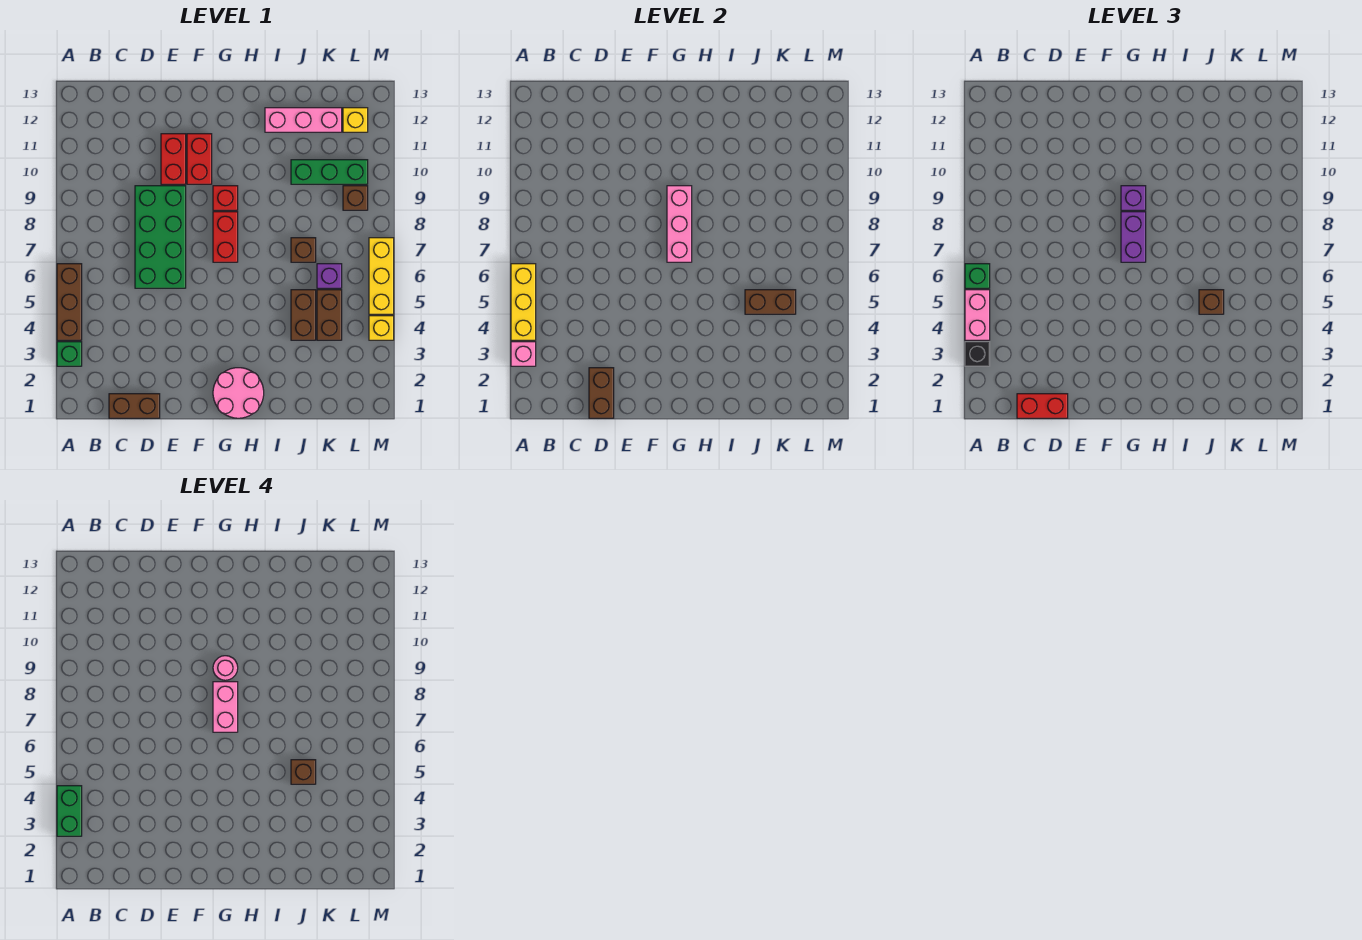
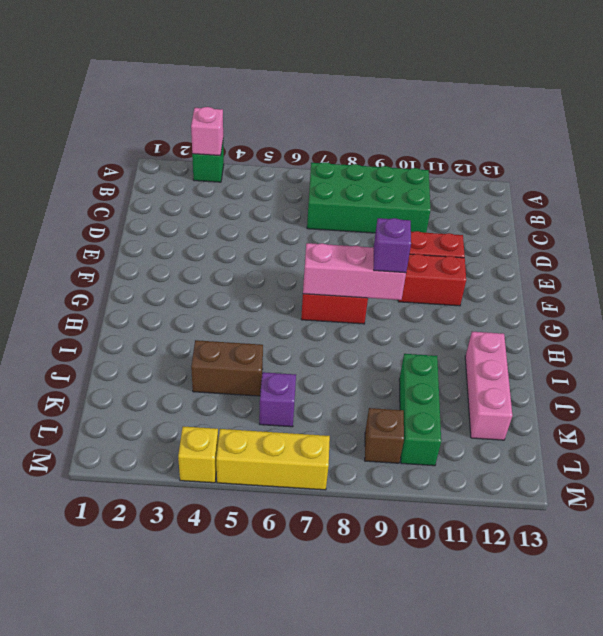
green 2x4 brick [307,162,430,233] -> green 2x4 brick moved to [135,186,186,288]
none -> brown 1x3 brick [57,264,82,340]
none -> brown 1x2 brick [109,394,160,418]
none -> pink 2x2 round brick [213,368,264,418]
none -> red 1x1 brick [213,186,238,210]

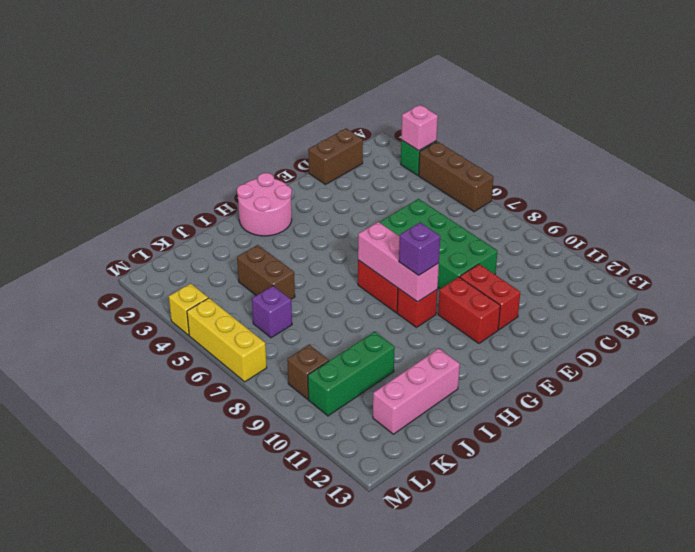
none -> brown 1x1 brick [291,238,316,262]
none -> brown 1x2 brick [317,290,342,340]
none -> yellow 1x1 brick [343,108,368,132]
none -> yellow 1x3 brick [511,264,536,340]

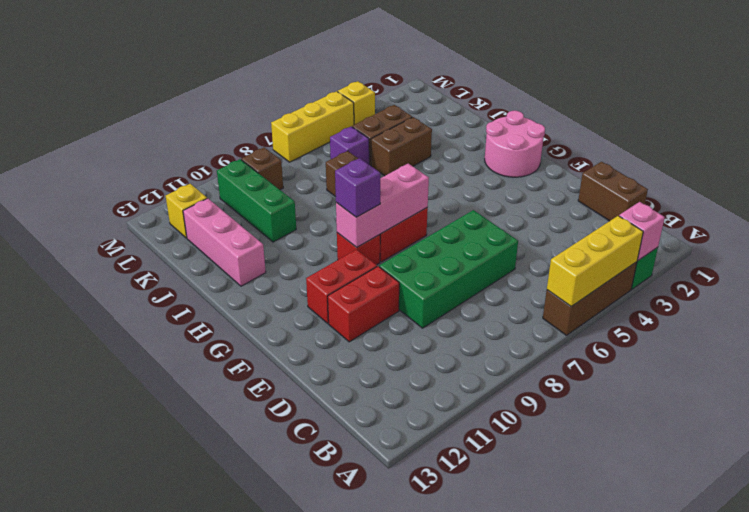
none -> brown 1x2 brick [589,368,614,418]
none -> brown 1x2 brick [745,290,796,314]
none -> black 1x1 brick [965,342,990,366]
none -> pink 1x2 brick [965,290,990,340]

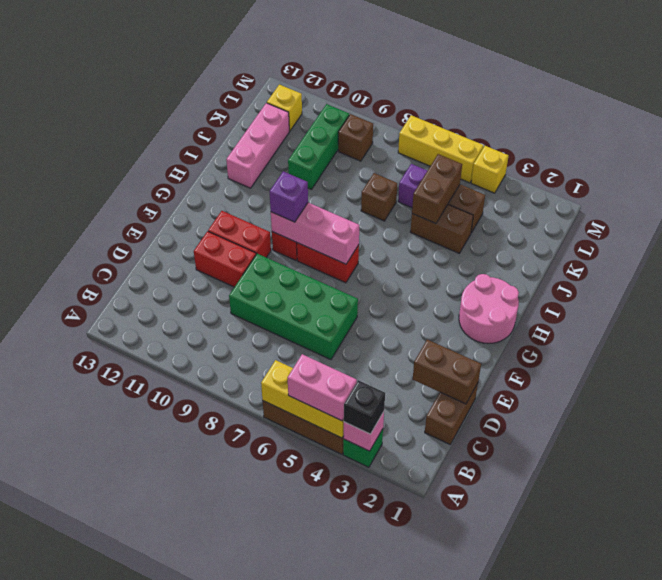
none -> green 1x1 brick [965,264,990,288]
none -> red 1x2 brick [1017,394,1068,418]
none -> purple 1x2 brick [1121,212,1146,262]
none -> brown 1x1 brick [1199,290,1224,314]

